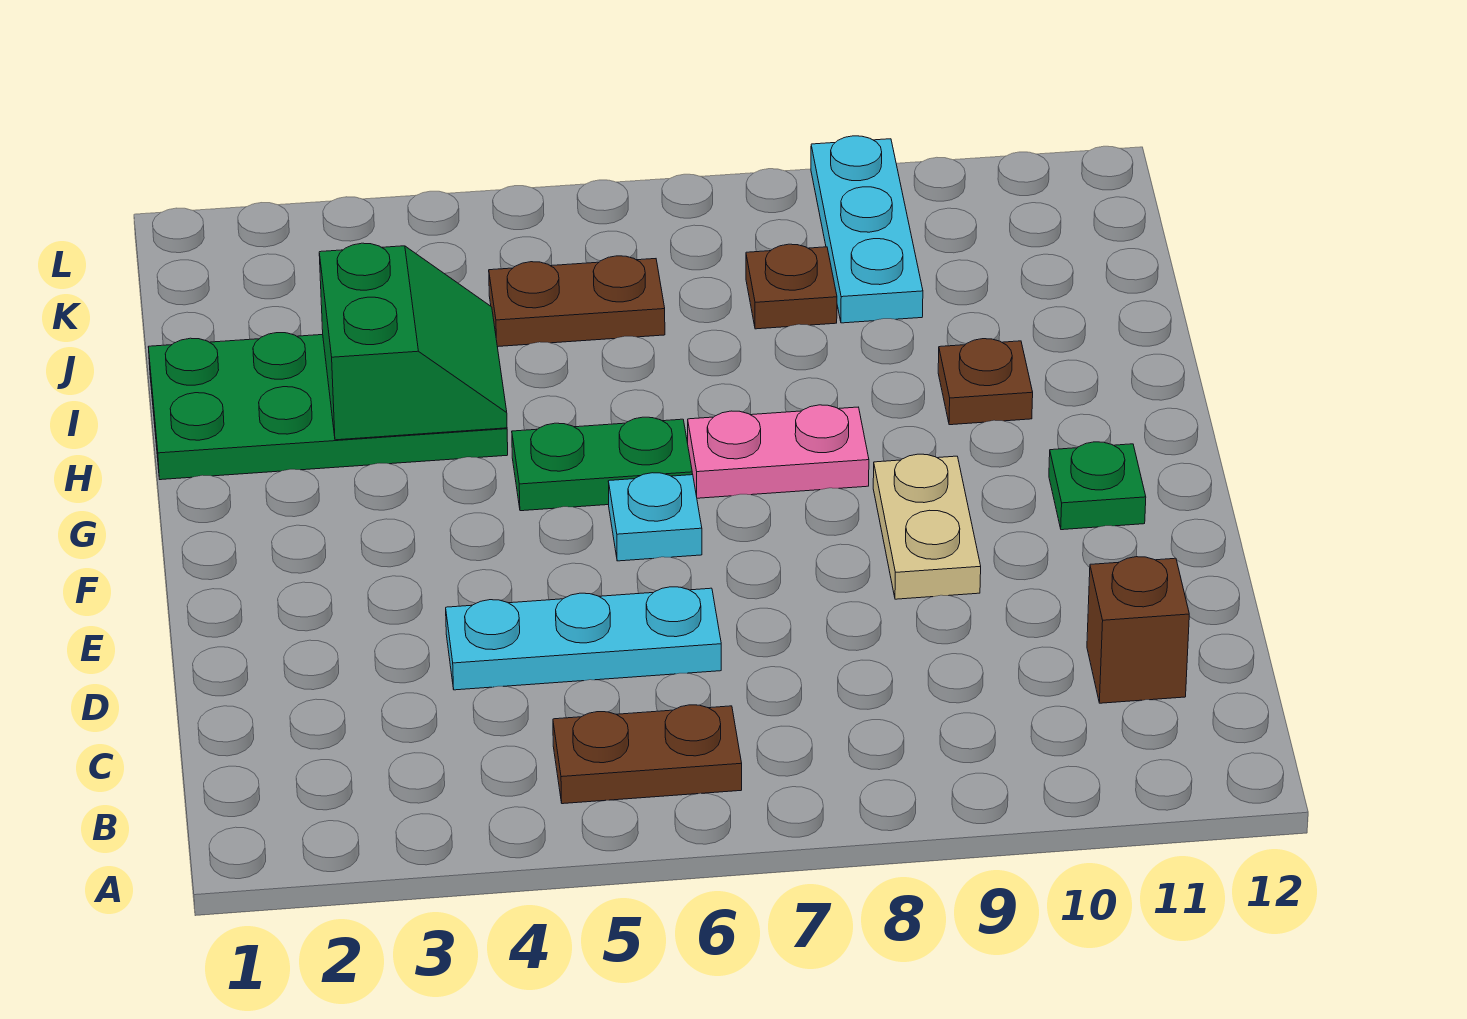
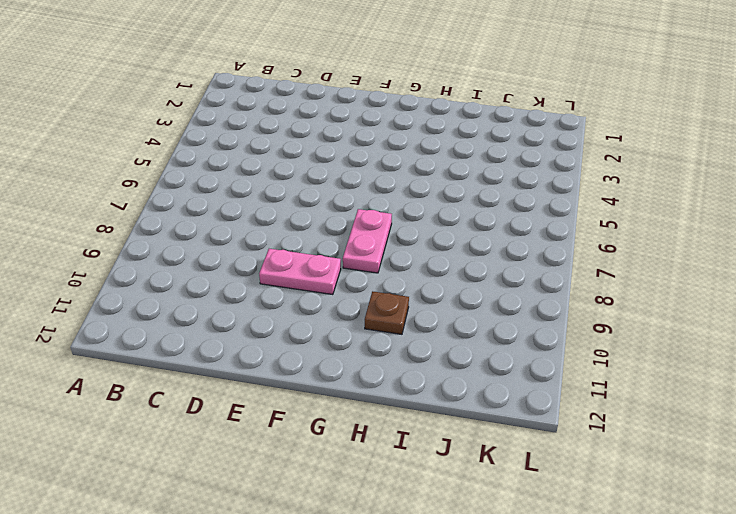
pink 1x2 plate [259,249,341,295] -> tan 1x2 plate [873,454,981,599]
none -> brown 1x2 plate [553,705,742,804]
none -> brown 1x1 brick [1087,557,1189,703]
none -> cyan 1x3 plate [446,587,721,690]

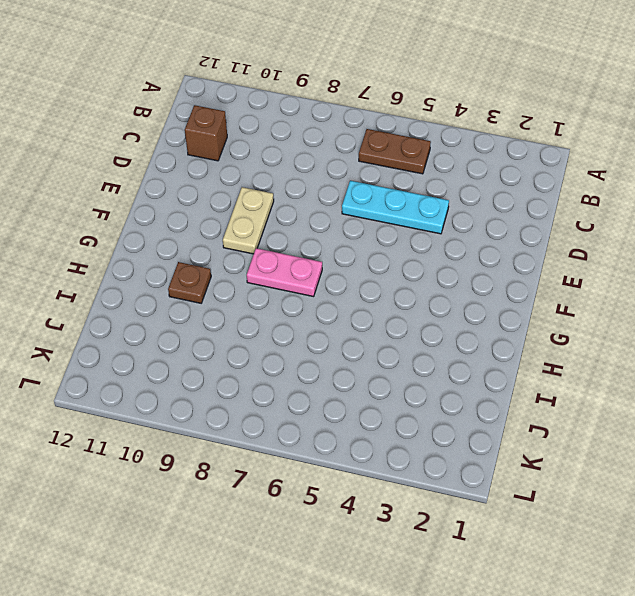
none -> cyan 1x1 plate [608,473,702,561]
none -> green 1x1 plate [1049,442,1146,530]
none -> green 1x2 plate [512,417,692,511]

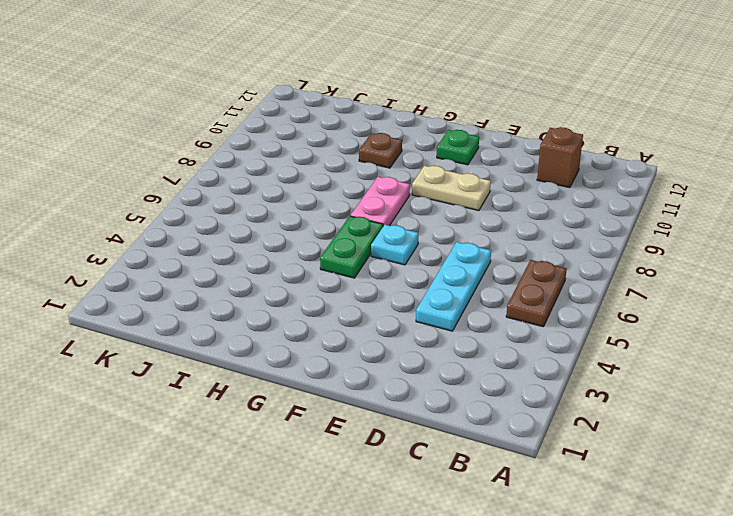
none -> green 2x4 plate [149,333,508,480]
none -> brown 1x2 plate [489,256,665,347]
none -> brown 1x1 plate [746,244,837,329]

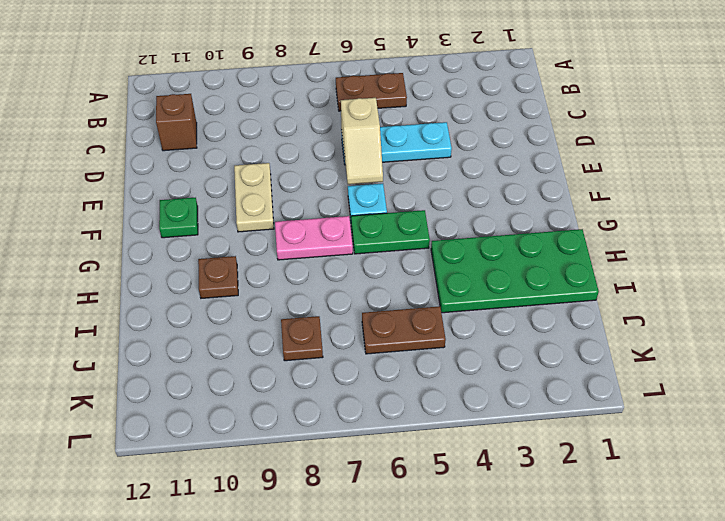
tan 1x2 slope [341,98,383,184] -> none
none -> cyan 1x3 plate [811,136,923,323]
none -> green 2x2 slope [319,243,507,440]

